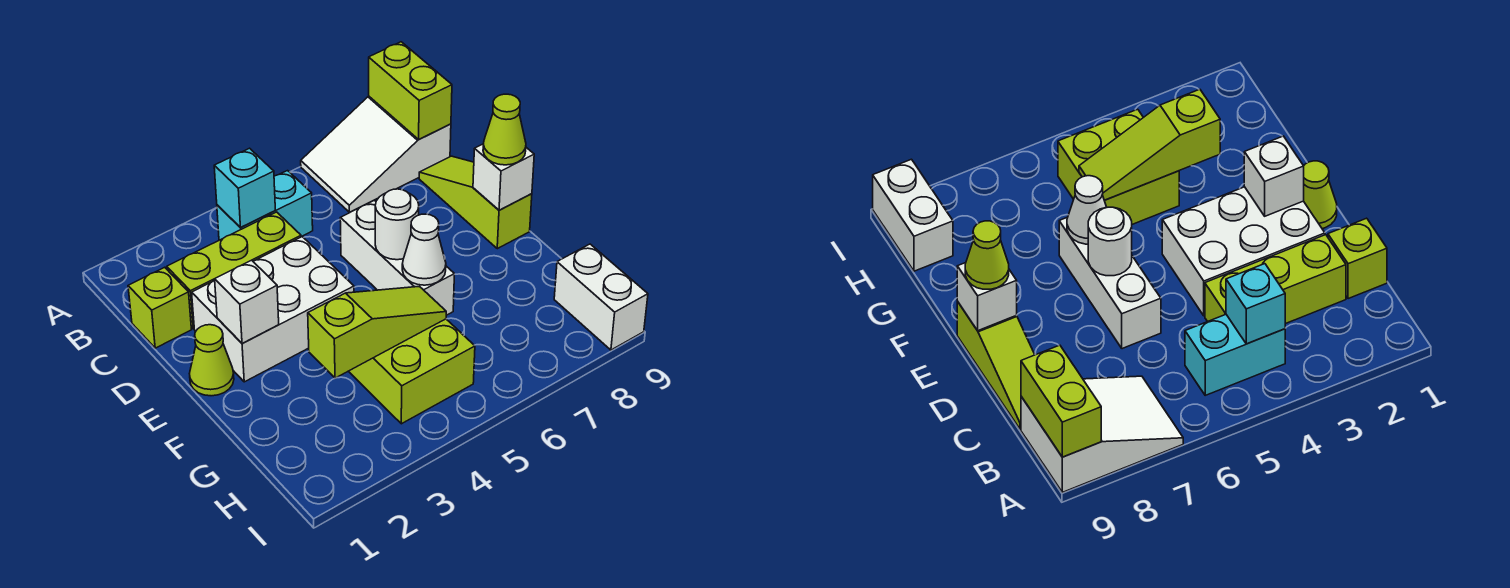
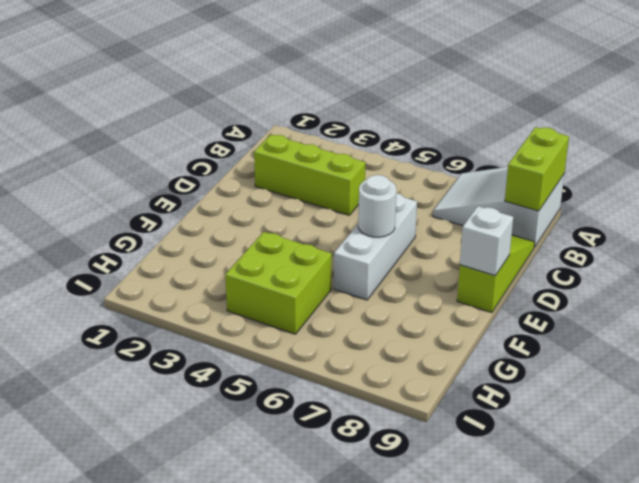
none -> cyan 1x2 brick [217,171,313,240]
none -> lime 1x1 brick [128,267,191,348]
none -> white 2x3 brick [192,237,354,382]

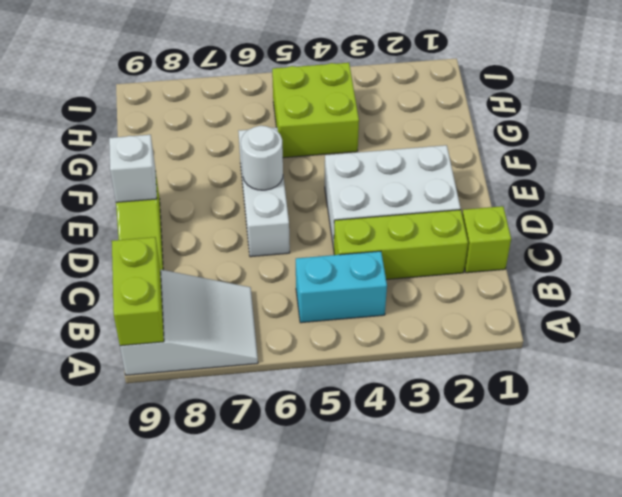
none -> lime 1x1 cone [189,325,234,396]
none -> white 1x2 brick [554,244,648,350]
none -> cyan 1x1 brick [214,148,275,227]

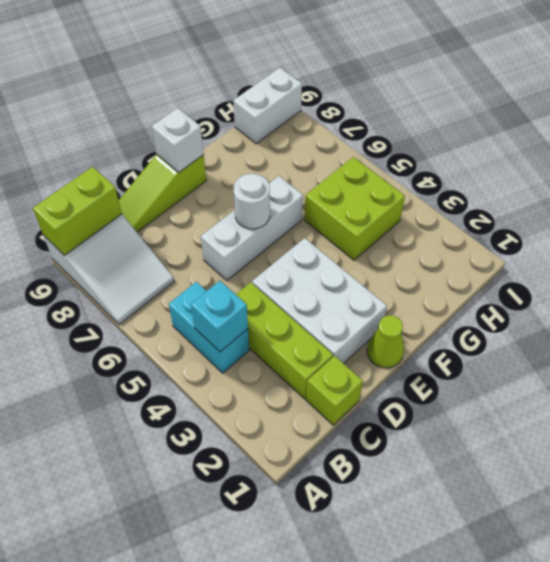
none -> white 1x1 brick [215,260,279,343]
none -> white 1x1 cone [402,214,446,285]
none -> lime 1x3 slope [308,286,446,378]

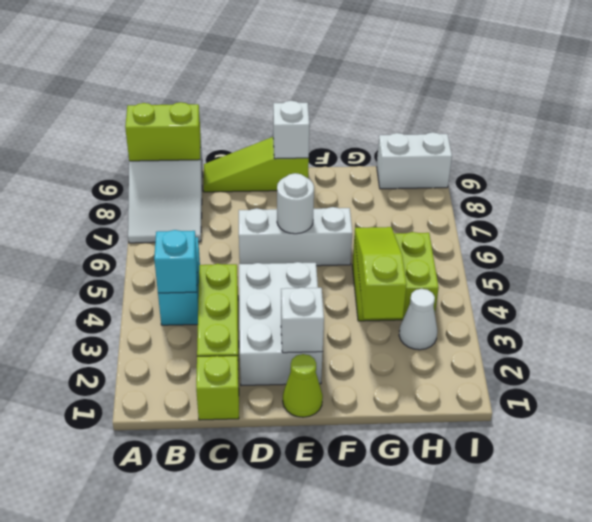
white 1x1 cone [399,289,437,350] -> white 1x1 cone moved to [402,214,446,285]
none -> lime 1x1 cone [483,94,526,165]

